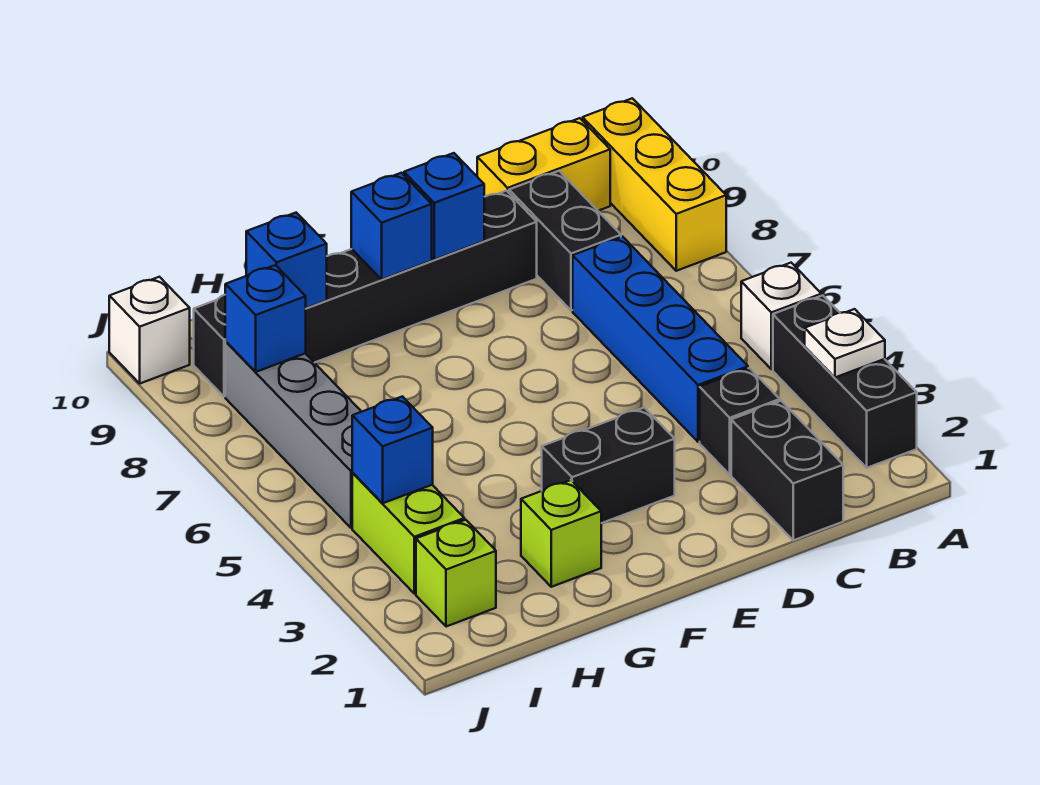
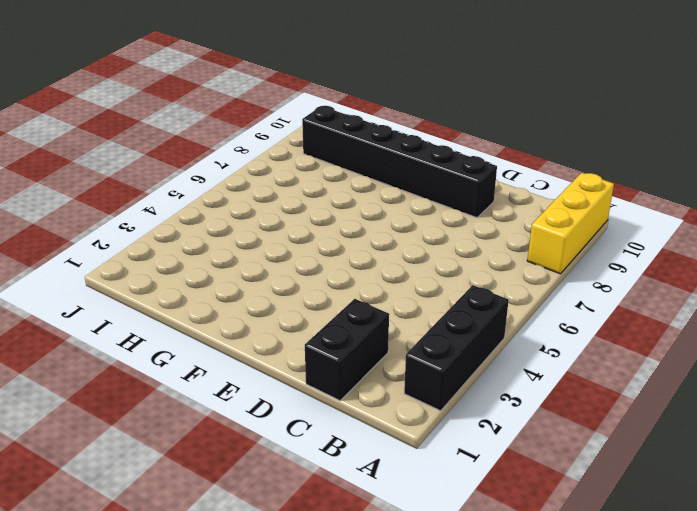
none -> white 1x1 brick [741,263,821,369]
none -> yellow 1x2 brick [477,118,610,211]
none -> black 1x1 brick [700,368,780,475]

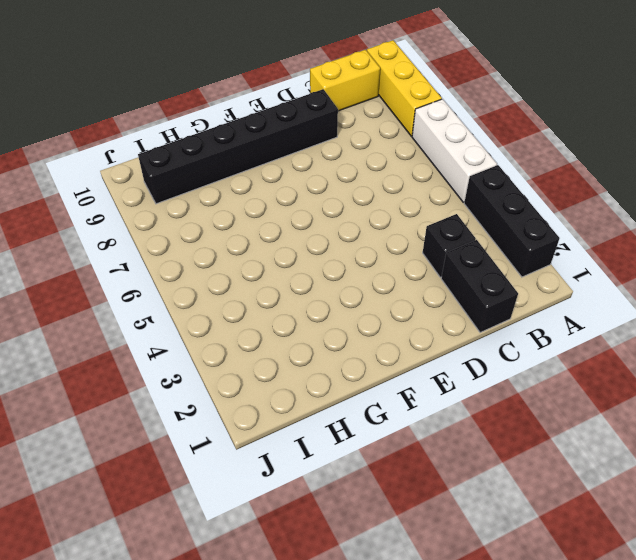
white 1x3 brick [412,99,497,202] -> white 1x1 brick [741,263,821,369]
none -> blue 1x4 brick [573,237,748,442]
none -> black 1x2 brick [509,171,621,310]
none -> black 1x2 brick [542,408,675,523]

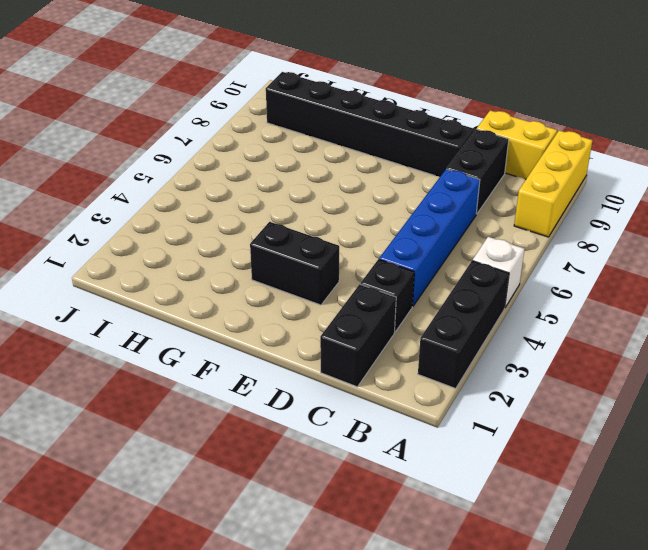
none -> lime 1x1 brick [521,480,601,587]
none -> lime 1x1 brick [416,520,496,627]
none -> lime 1x2 brick [352,473,464,594]

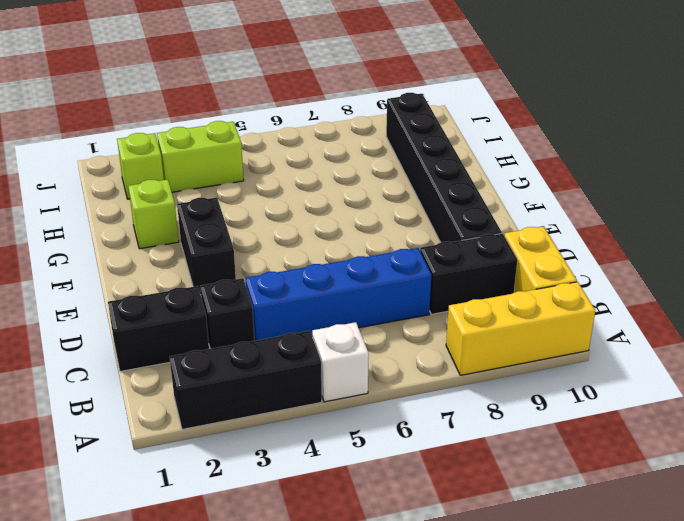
none -> grey 1x4 brick [225,342,361,528]
none -> white 1x1 brick [109,277,190,383]
none -> white 1x1 plate [805,309,885,377]

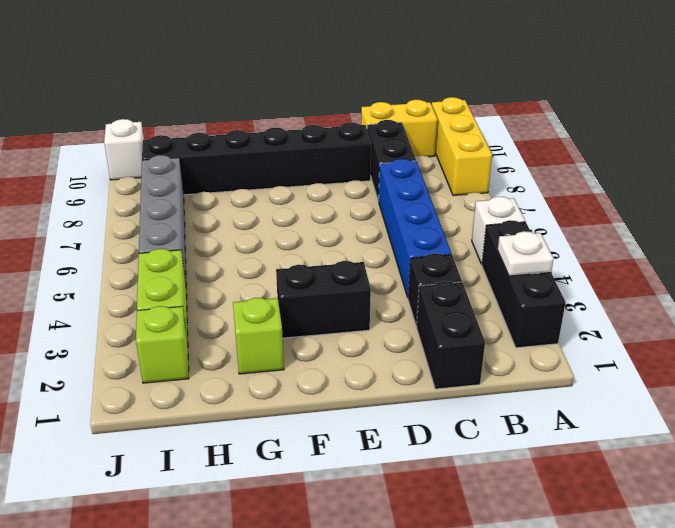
none -> blue 1x1 brick [404,153,484,260]
none -> blue 1x1 brick [351,173,432,279]
none -> blue 1x1 brick [246,213,327,308]

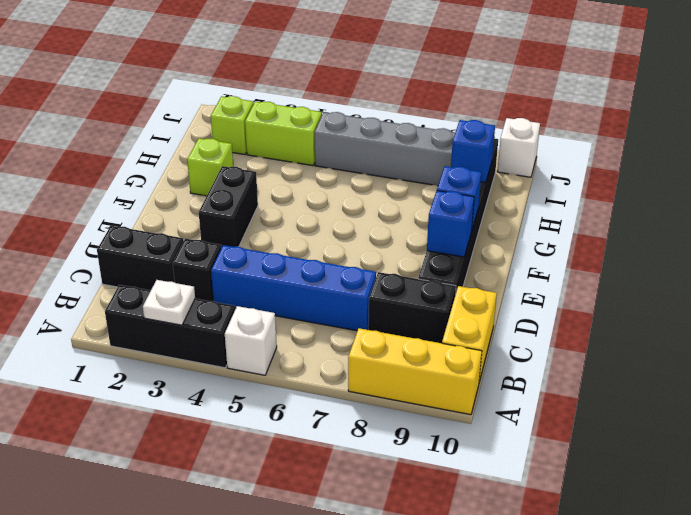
none -> blue 1x1 brick [352,396,433,503]
none -> blue 1x1 brick [225,265,306,372]

